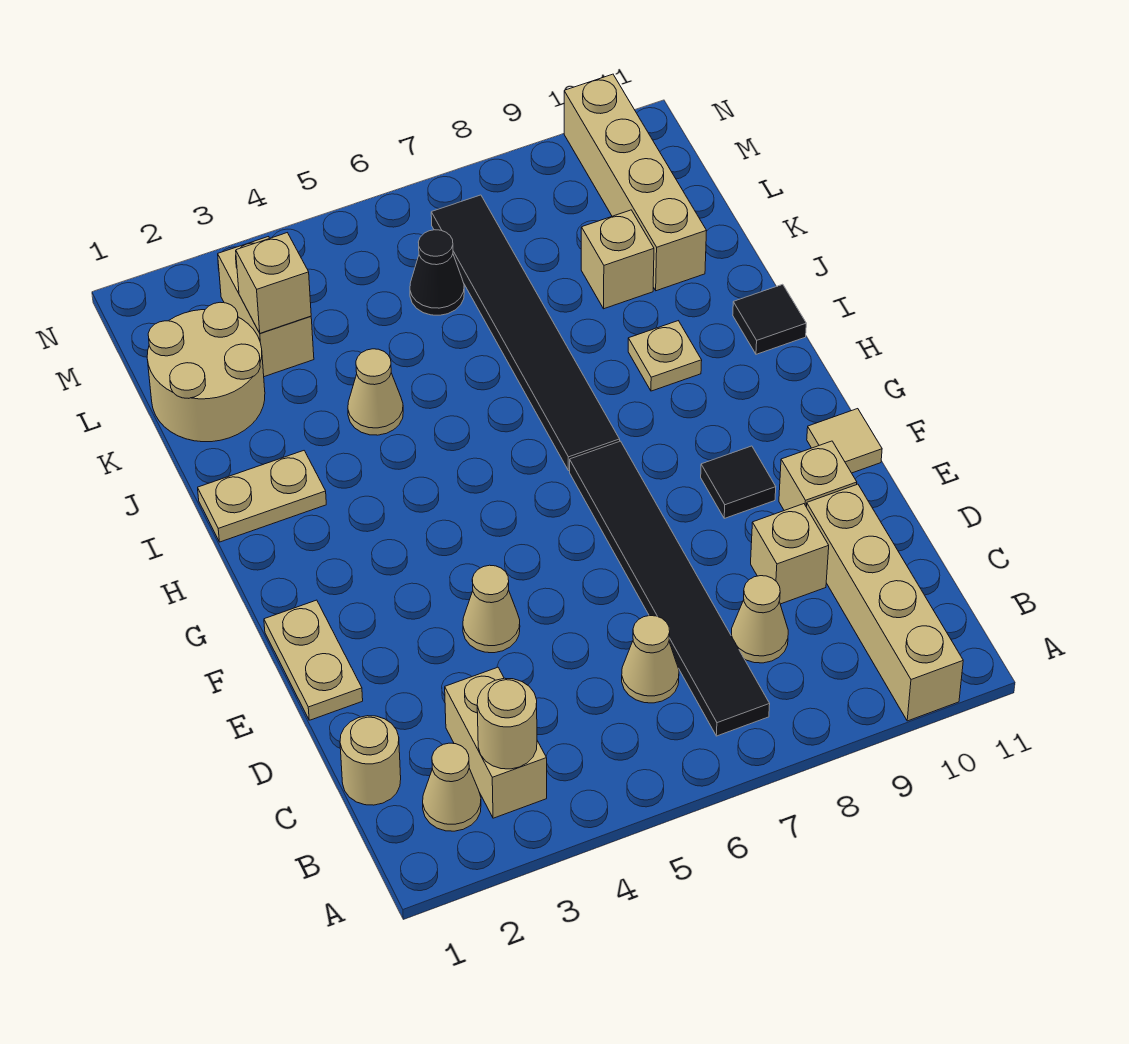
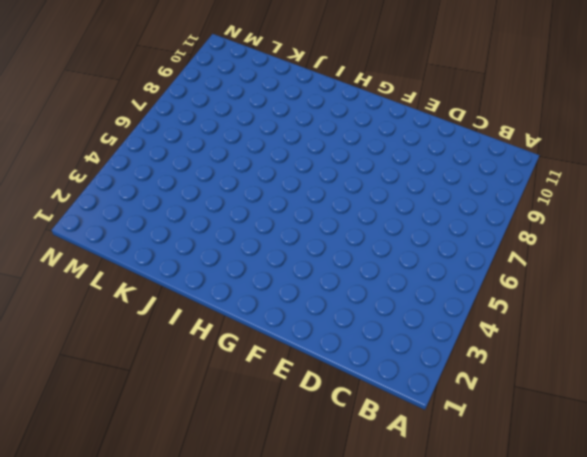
none -> tan 1x4 brick [807,484,963,721]
none -> tan 1x1 cone [423,743,481,831]
none -> tan 1x2 brick [445,667,547,818]

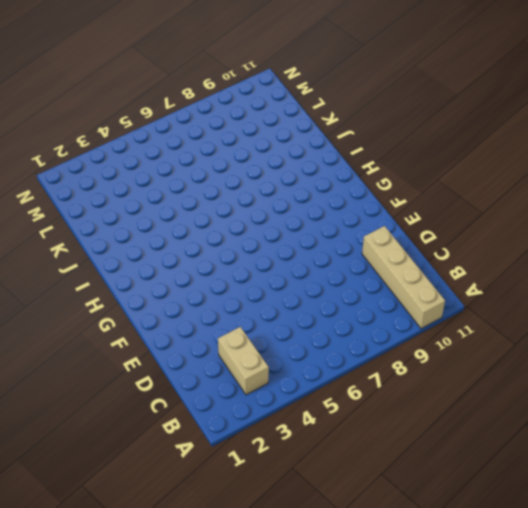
none -> tan 1x1 cone [423,743,481,831]
none -> black 1x6 tile [570,441,770,736]
none -> tan 1x1 round brick [340,716,401,805]

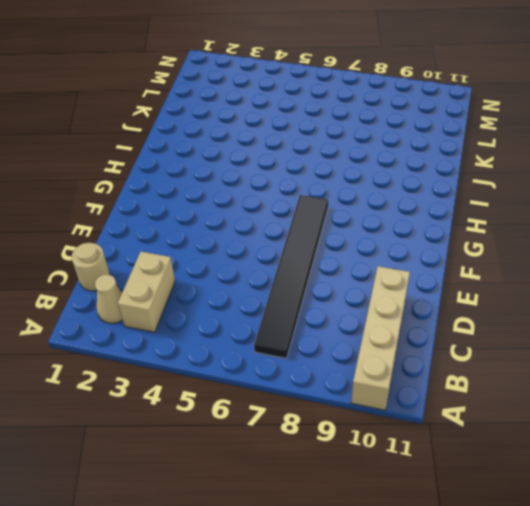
none -> tan 1x1 cone [622,616,679,703]
none -> tan 1x1 cone [731,576,788,663]
none -> tan 1x1 brick [751,504,829,604]

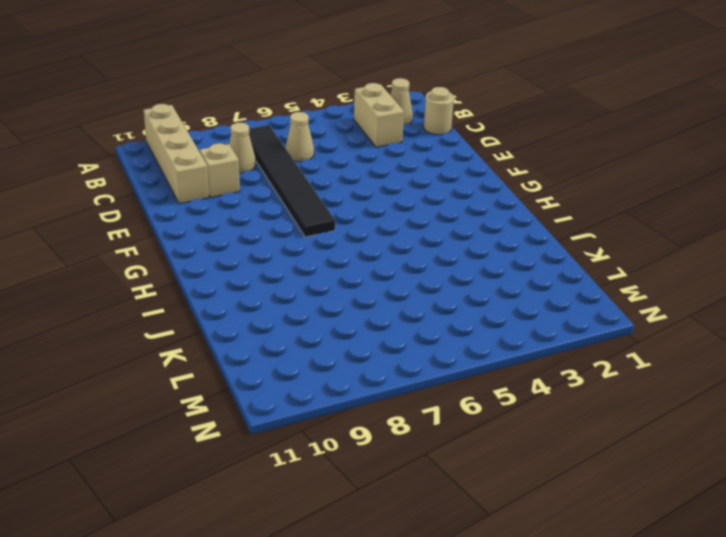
none -> tan 1x2 plate [264,600,363,720]
none -> tan 1x1 cone [463,565,520,653]
none -> tan 1x1 brick [779,441,857,511]

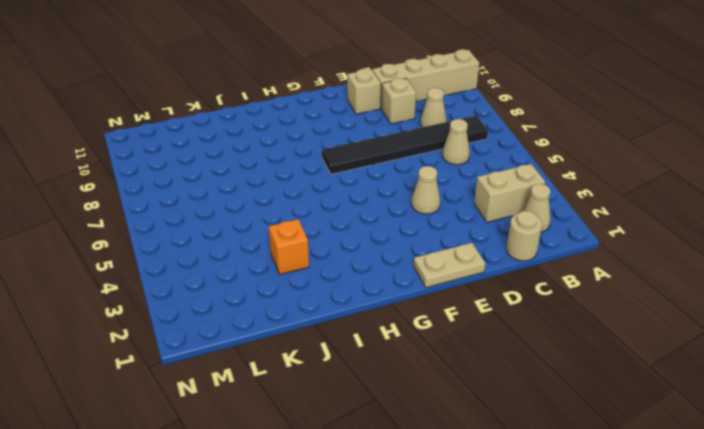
orange 1x1 brick [269,219,309,274] -> none
none -> black 1x1 tile [701,446,776,518]
none -> tan 1x1 tile [807,409,882,473]
none -> black 1x6 tile [431,195,620,471]

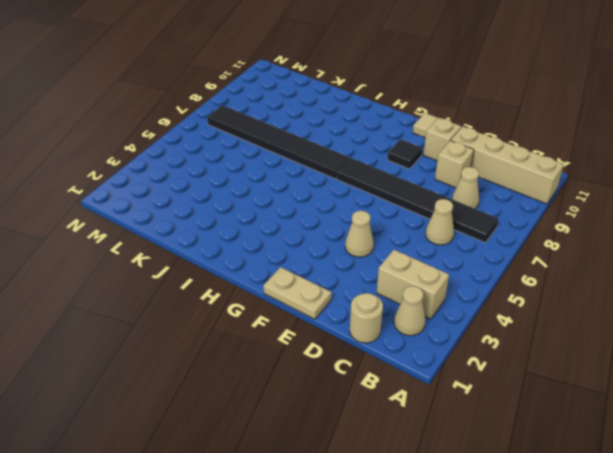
none -> tan 1x2 plate [198,451,326,542]
none -> tan 1x1 plate [628,321,702,391]
none -> black 1x1 tile [733,284,806,354]

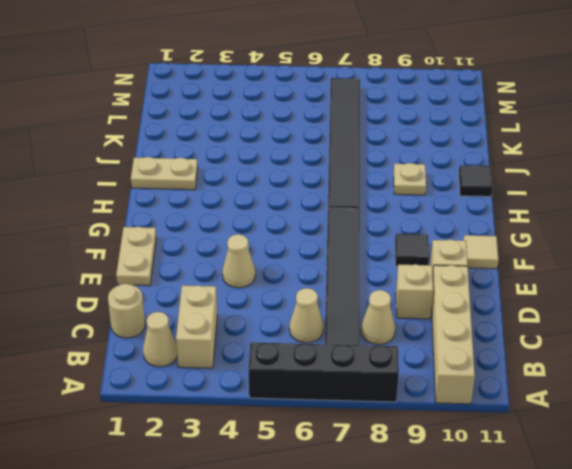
black 1x4 brick [249,342,399,402] -> none
none -> tan 1x1 cone [348,349,403,435]
none -> tan 2x2 round brick [147,302,265,442]
none -> tan 1x1 brick [581,210,654,309]

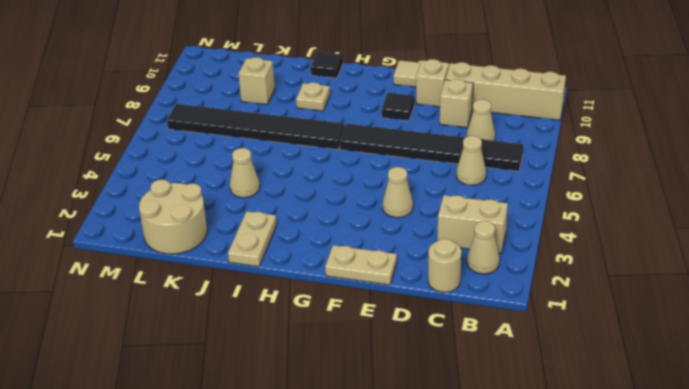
none -> tan 1x4 brick [564,74,707,291]
none -> tan 1x2 brick [218,237,314,377]
none -> black 1x1 cone [410,230,464,315]

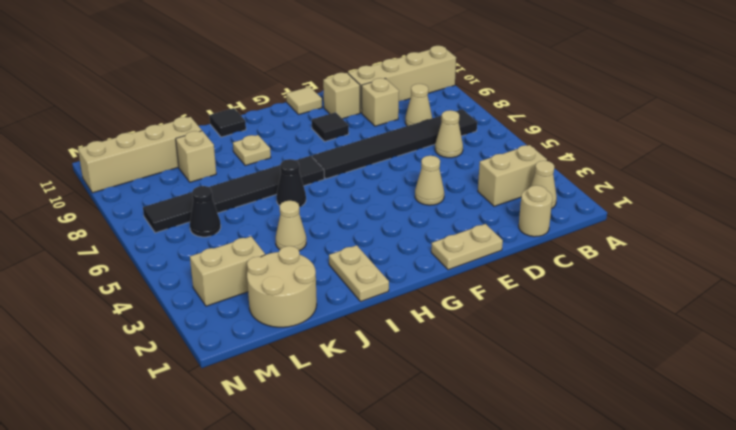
black 1x1 cone [276,159,306,207] -> none
none -> tan 1x1 round brick [477,678,537,769]
none -> tan 1x1 brick [236,233,311,333]

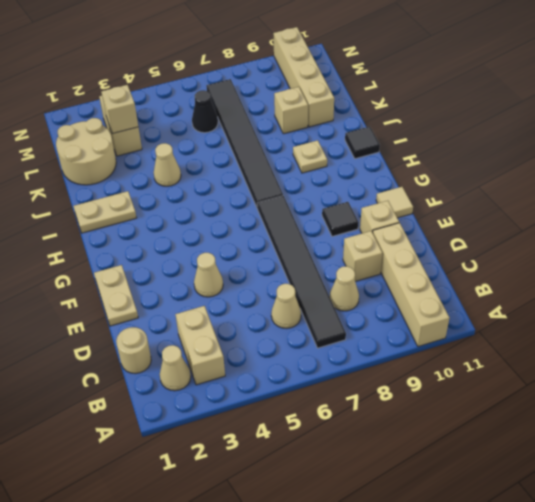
none -> tan 1x1 round brick [477,678,537,769]

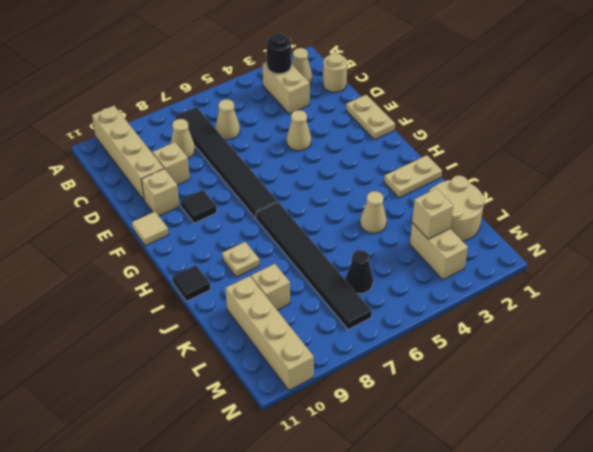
black 1x1 round brick [267,33,291,74] -> tan 1x1 round brick [477,678,537,769]

